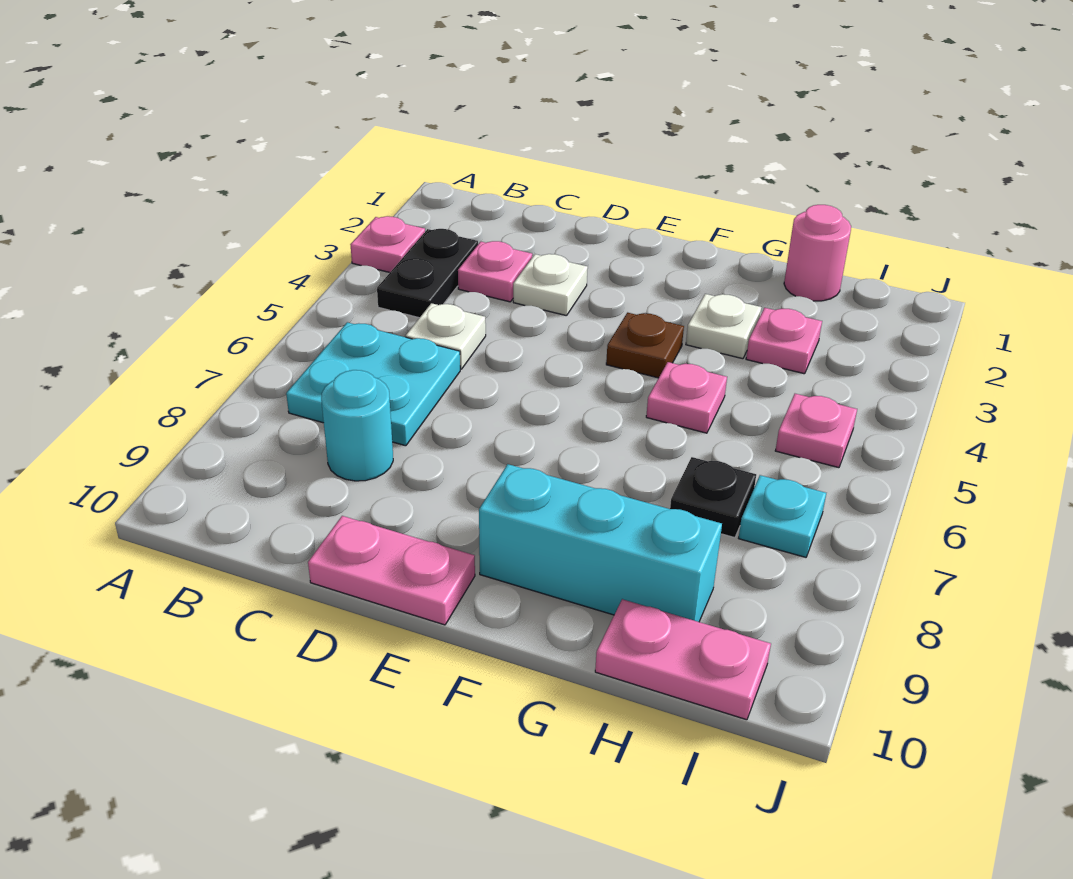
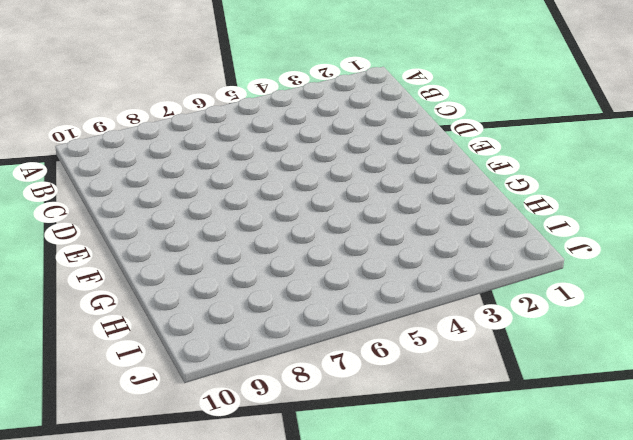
none -> pink 1x1 plate [350,216,425,272]
none -> black 1x2 plate [377,229,478,318]
none -> cyan 2x2 plate [286,322,460,446]

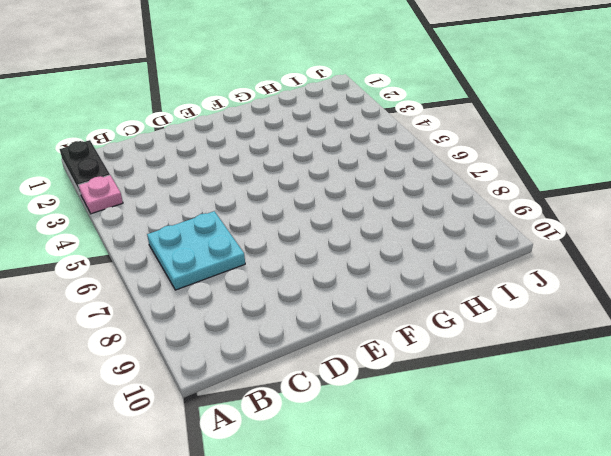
black 1x2 plate [60,140,110,193] -> black 1x2 plate moved to [377,229,478,318]
none -> pink 1x1 plate [458,241,532,302]
none -> white 1x1 plate [406,303,486,369]
none -> cyan 1x1 round brick [321,370,393,481]

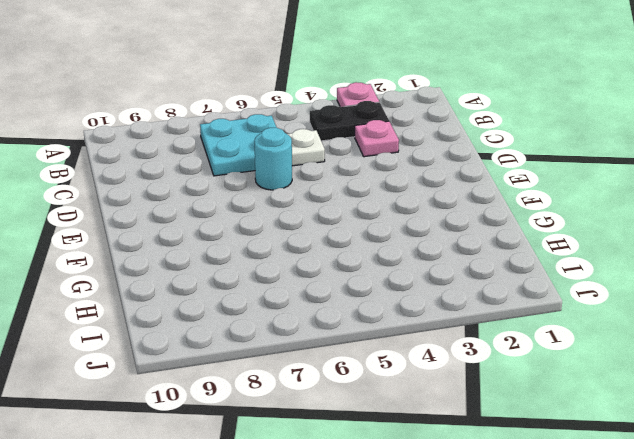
cyan 1x1 round brick [254,128,292,190] -> cyan 1x1 round brick moved to [321,370,393,481]
none -> white 1x1 plate [513,254,588,316]
none -> pink 1x2 plate [308,516,475,625]
none -> brown 1x1 plate [606,313,684,378]

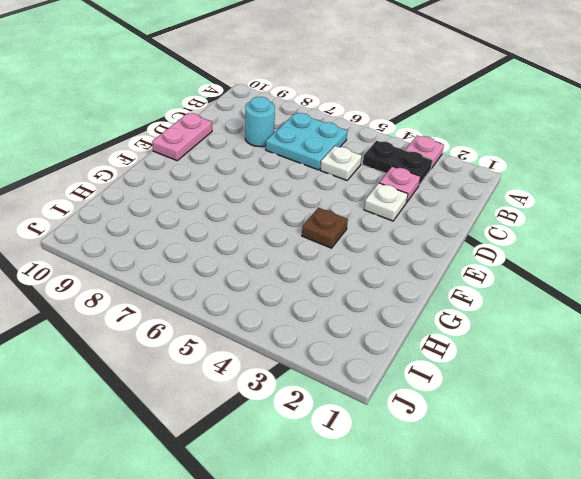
none -> cyan 1x3 brick [479,464,722,622]
none -> white 1x1 plate [686,294,761,359]
none -> pink 1x1 plate [646,362,727,433]

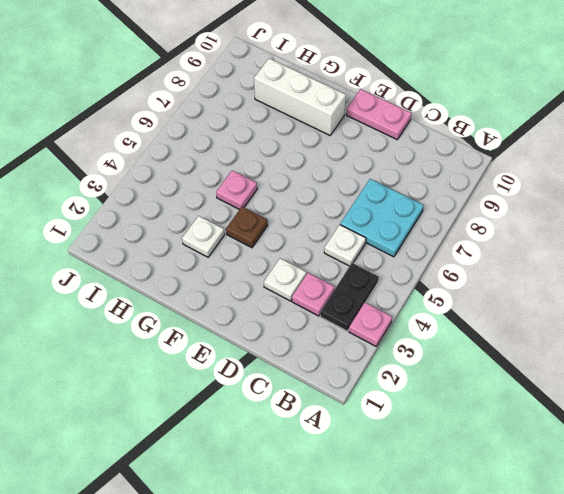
white 1x3 brick [254,58,346,135] -> cyan 1x3 brick [479,464,722,622]
none -> cyan 1x1 round brick [321,370,393,481]
none -> pink 1x1 round brick [784,205,851,301]
none -> pink 1x1 plate [746,308,822,374]

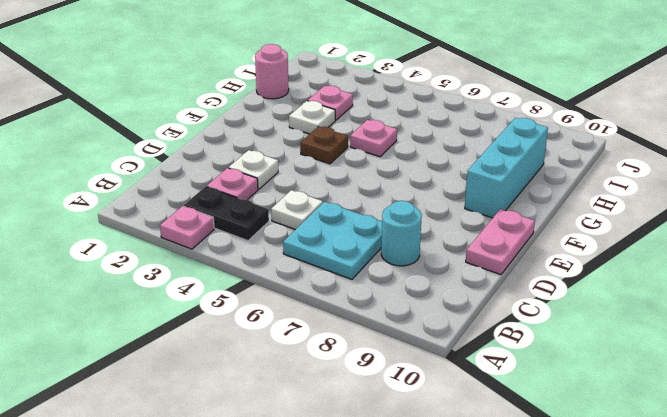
none -> black 1x1 plate [670,457,756,538]
none -> pink 1x2 plate [595,599,771,720]
none -> pink 1x1 plate [775,394,857,468]

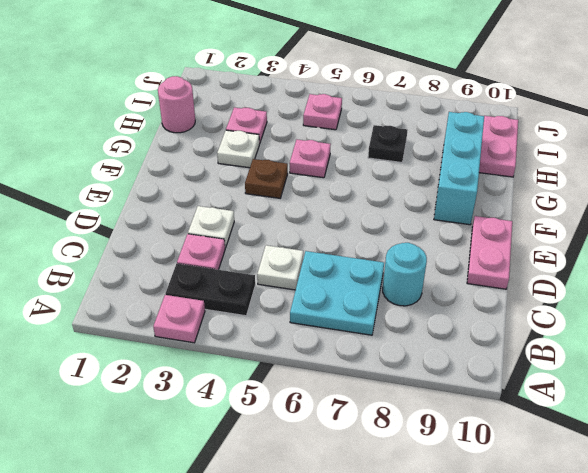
none -> cyan 1x1 plate [739,475,826,557]

